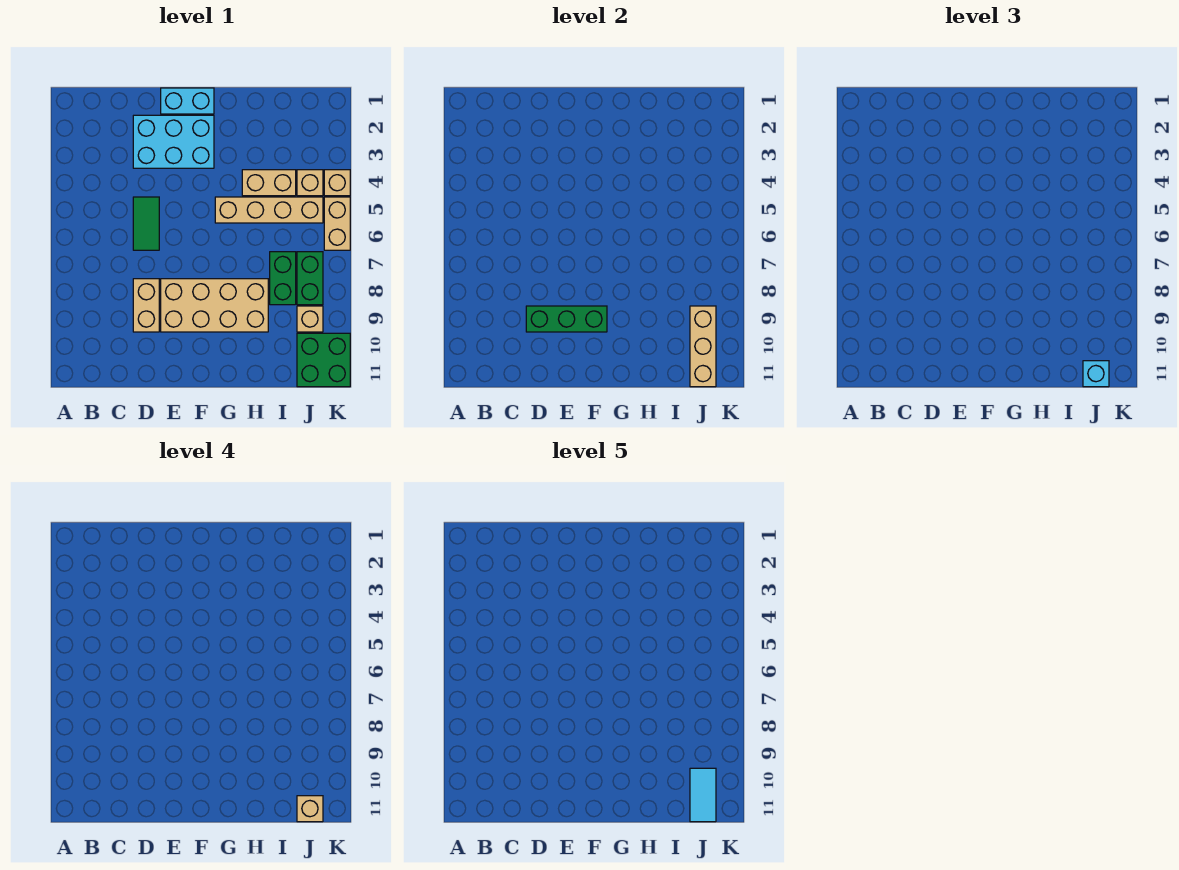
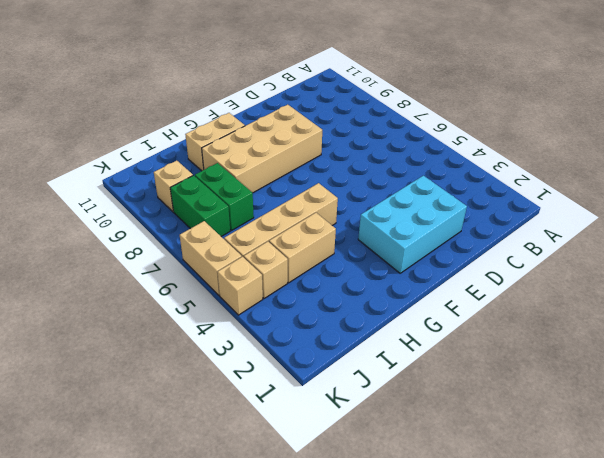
tan 1x2 brick [185,113,245,171] -> tan 1x2 brick turned to [133,279,159,332]
none -> green 1x2 tile [133,197,159,250]
none -> cyan 1x2 brick [161,88,214,114]
none -> green 2x2 brick [297,333,350,387]

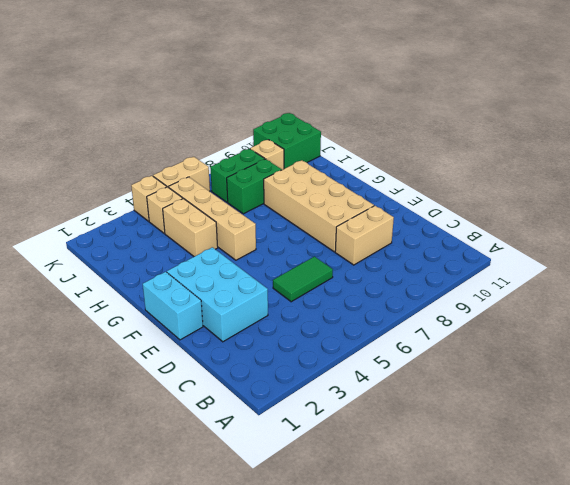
none -> green 1x3 brick [526,306,607,332]
none -> tan 1x3 brick [690,306,716,387]
none -> cyan 1x1 brick [1083,361,1109,387]

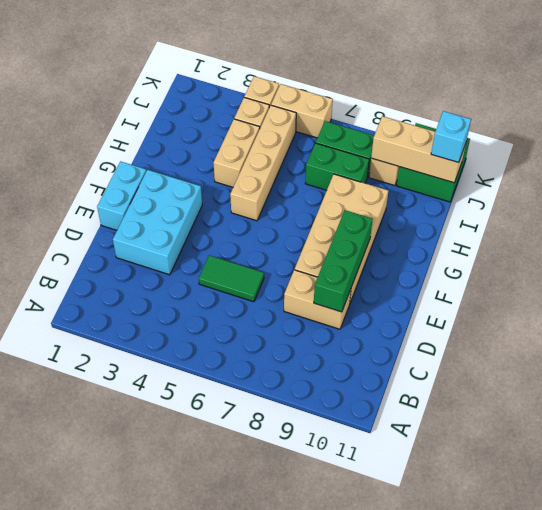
none -> tan 1x1 brick [297,796,323,822]
none -> cyan 1x2 tile [690,768,716,822]

